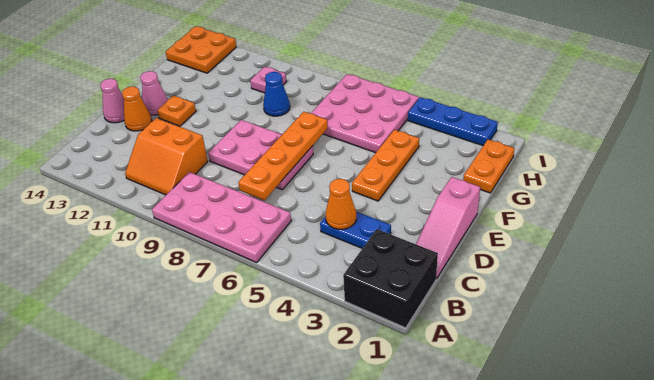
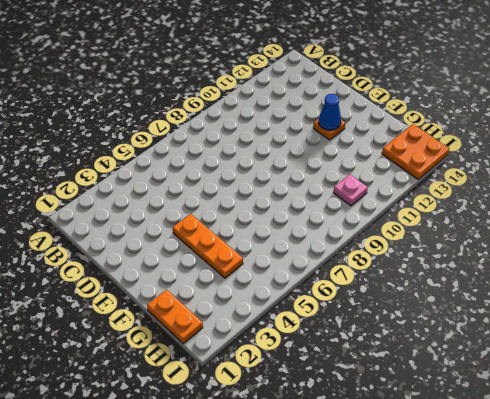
blue 1x1 cone [319,94,341,130] -> blue 1x1 cone moved to [263,72,290,116]
none -> black 2x2 brick [343,229,438,328]
none -> pink 2x4 plate [152,172,291,263]
none -> orange 2x2 slope [125,118,208,195]

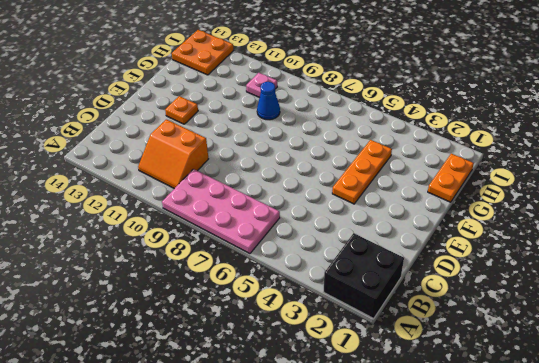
none -> pink 1x3 slope [416,177,480,278]
none -> blue 1x2 plate [320,212,391,248]
none -> pink 2x3 plate [208,120,313,190]

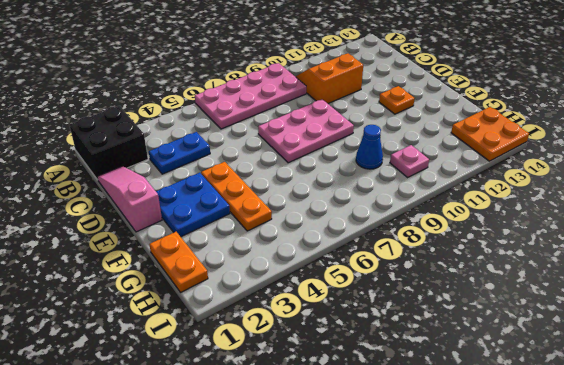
blue 2x2 plate [156,173,230,237] -> none
none -> orange 1x1 cone [122,86,152,131]
none -> pink 1x1 cone [100,79,124,123]
none -> pink 1x1 cone [140,71,168,115]

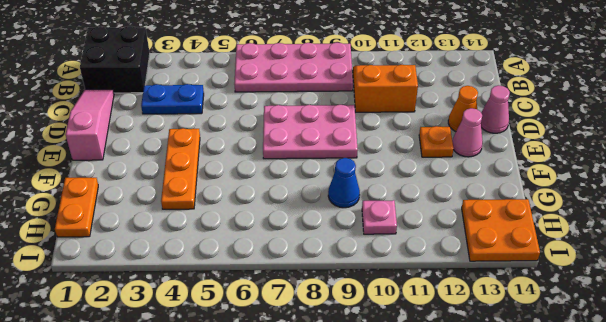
none -> pink 3x3 plate [311,74,419,153]
none -> blue 1x3 plate [408,97,498,146]
none -> orange 1x1 cone [325,179,356,229]

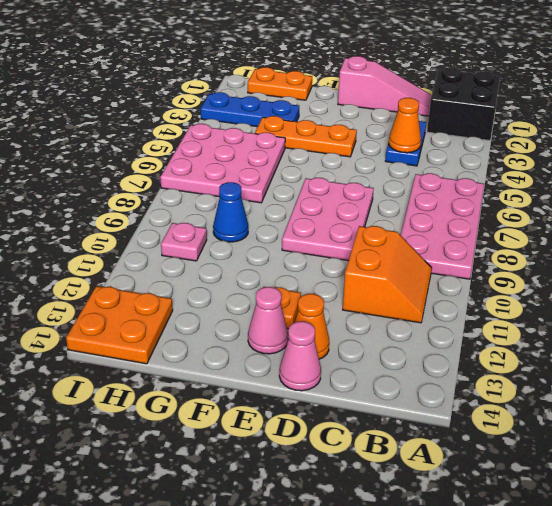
blue 1x3 plate [201,92,299,127] -> blue 1x3 plate turned to [408,97,498,146]
none -> orange 1x4 plate [238,112,328,200]

